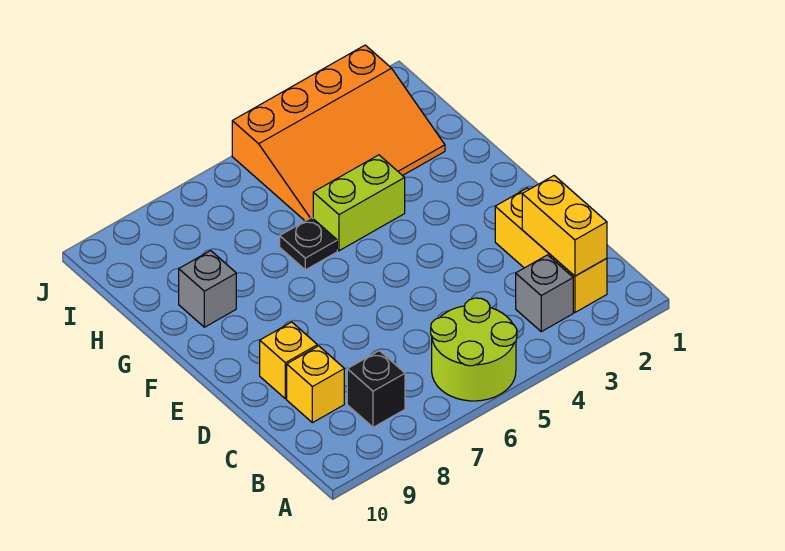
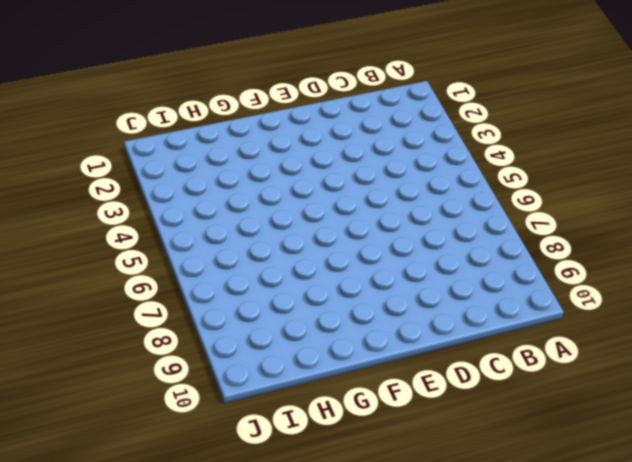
none -> lime 2x2 round brick [431,298,517,401]
none -> yellow 1x3 brick [495,188,607,312]

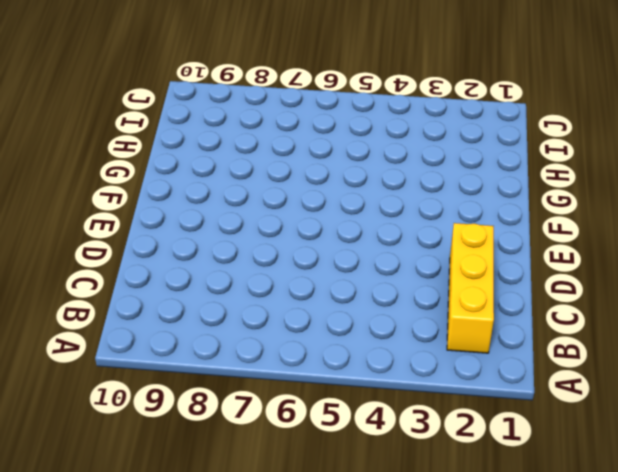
none -> lime 2x2 round brick [431,298,517,401]
none -> grey 1x1 brick [516,255,573,332]

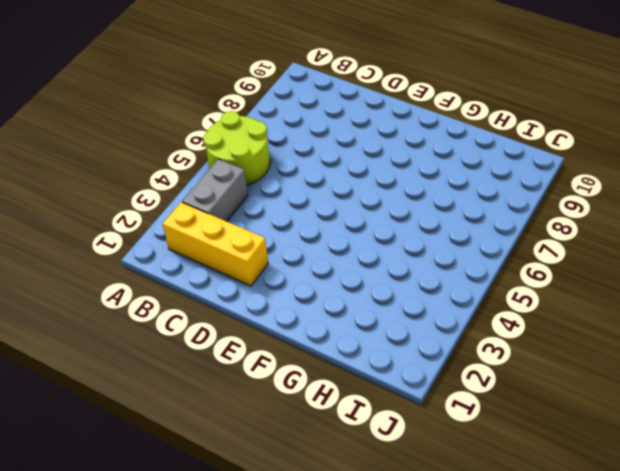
grey 1x2 brick [182,159,248,222] -> grey 1x1 brick [516,255,573,332]
none -> black 1x1 brick [347,351,405,427]
none -> yellow 1x1 brick [287,346,344,423]

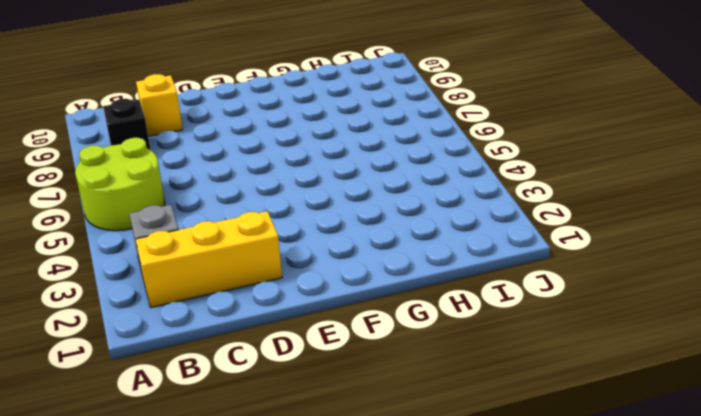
none -> yellow 1x1 brick [260,322,317,399]
none -> lime 1x2 brick [313,155,405,251]

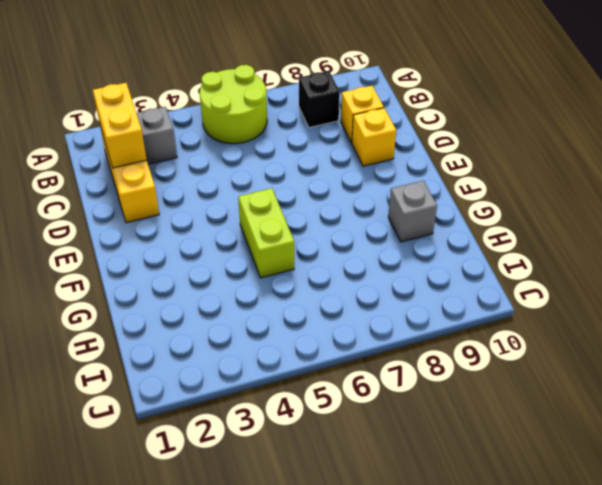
lime 1x2 brick [238,188,294,278] -> lime 1x2 brick turned to [313,155,405,251]
none -> black 1x1 plate [280,218,337,270]
none -> orange 3x4 slope [232,45,445,221]

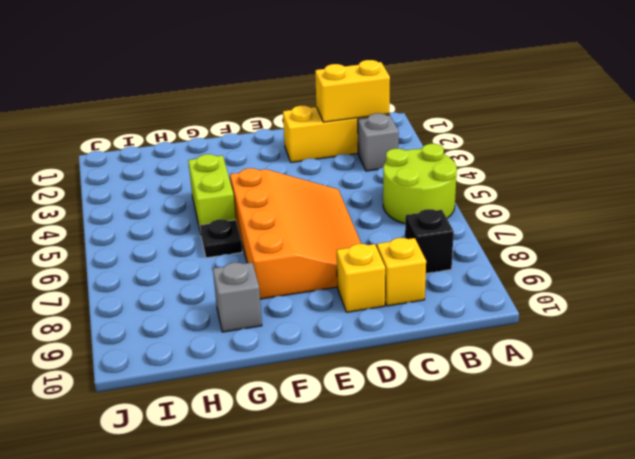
orange 3x4 slope [230,168,361,299] -> orange 3x4 slope moved to [232,45,445,221]

